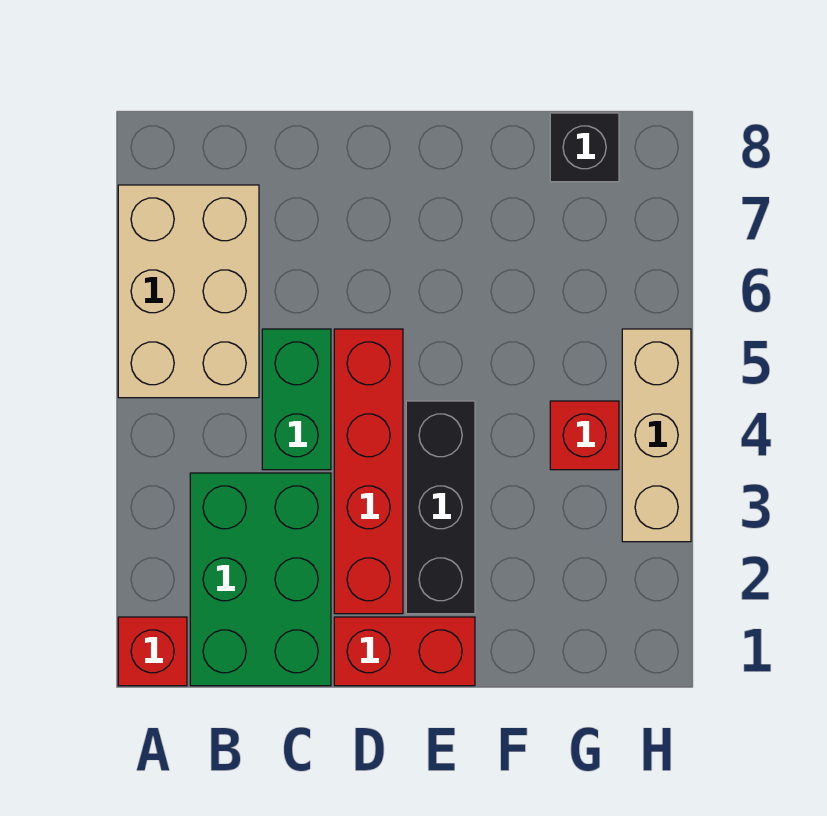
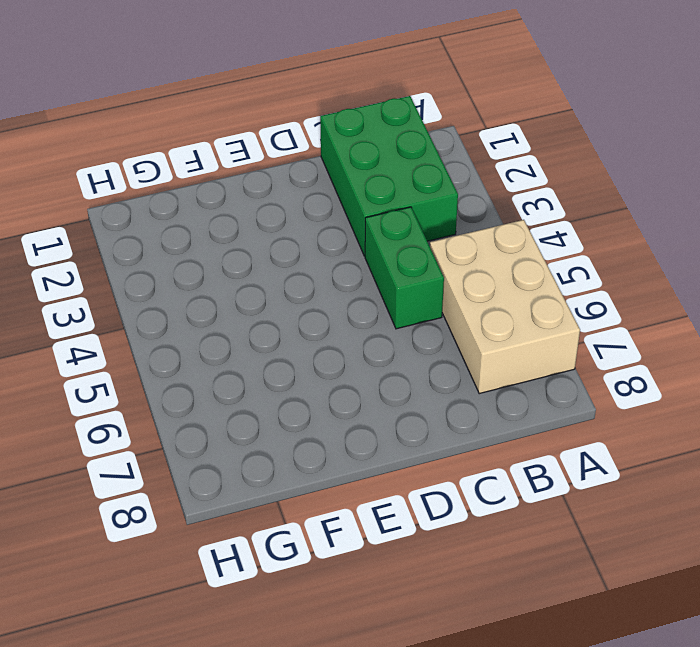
none -> red 1x1 brick [118,617,187,686]
none -> red 1x2 brick [334,617,475,686]

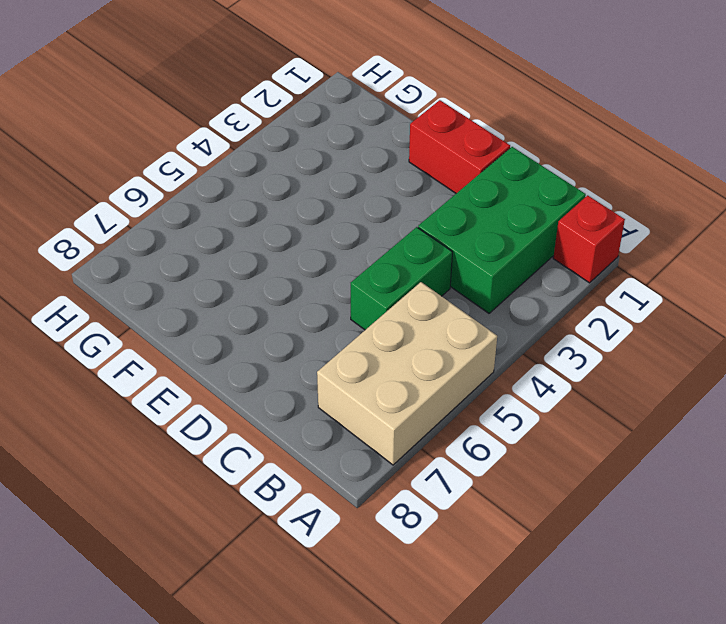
none -> red 1x4 brick [334,329,403,614]
none -> black 1x3 brick [406,401,475,614]

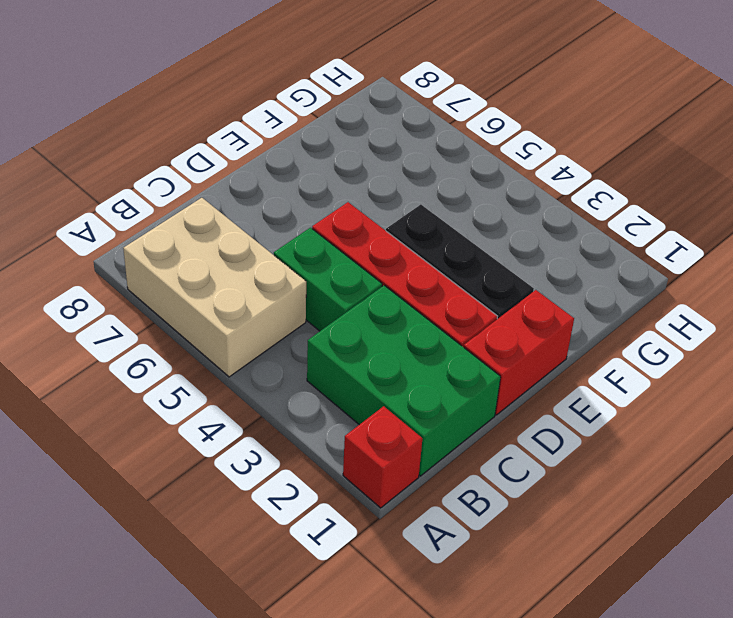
none -> red 1x1 brick [550,401,619,470]
none -> black 1x1 brick [550,113,619,182]

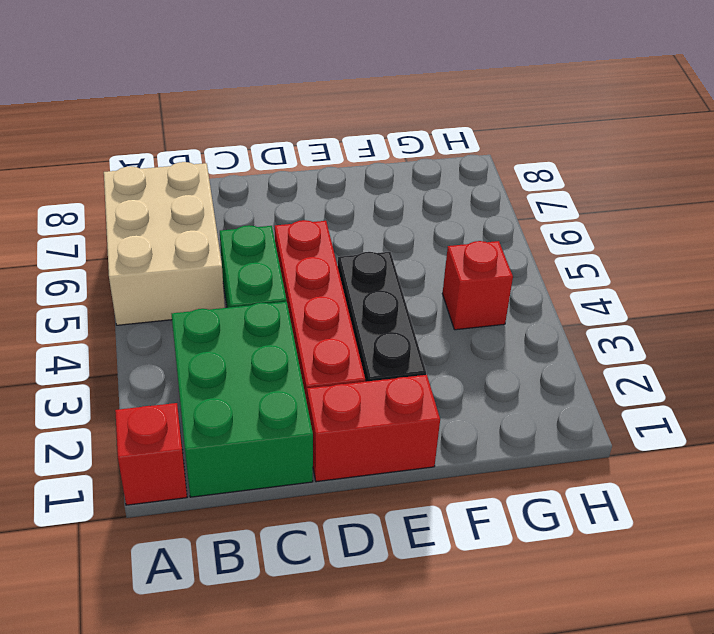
none -> black 1x1 brick [550,113,619,182]
none -> tan 1x3 brick [622,329,691,542]

